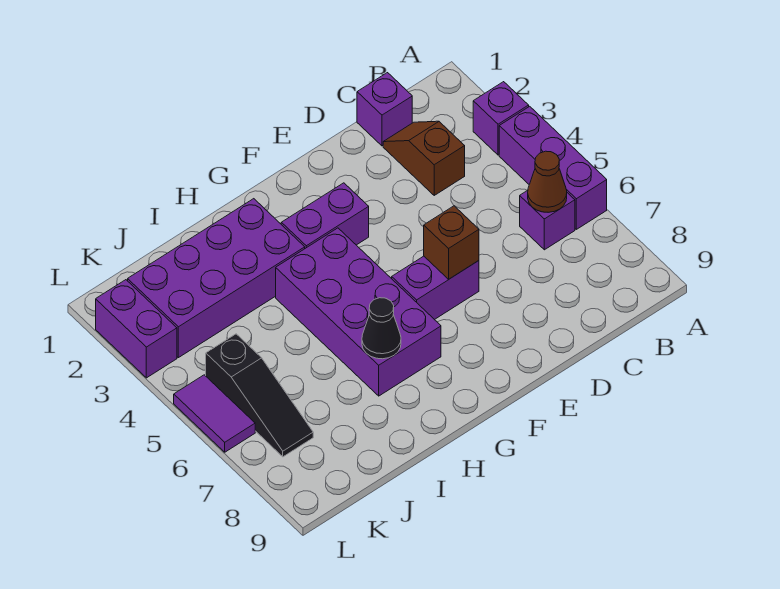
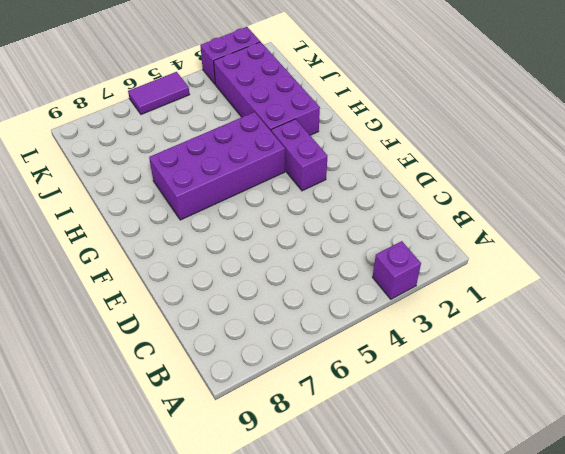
none -> purple 1x3 brick [499,106,607,229]
none -> purple 1x1 brick [520,190,575,250]
none -> purple 1x1 brick [357,73,412,146]

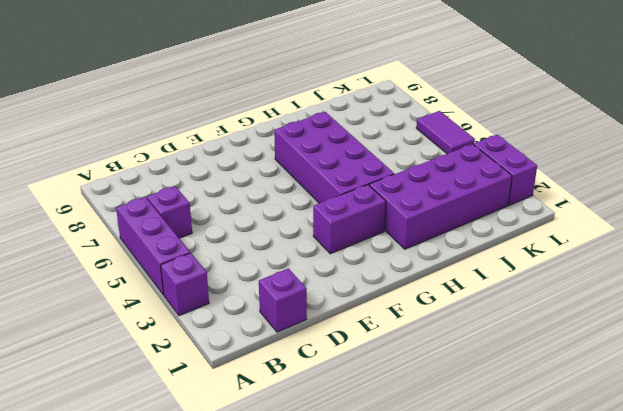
none -> brown 1x2 slope [383,121,465,195]
none -> purple 1x2 brick [392,256,479,320]
none -> black 1x3 slope [206,334,313,457]

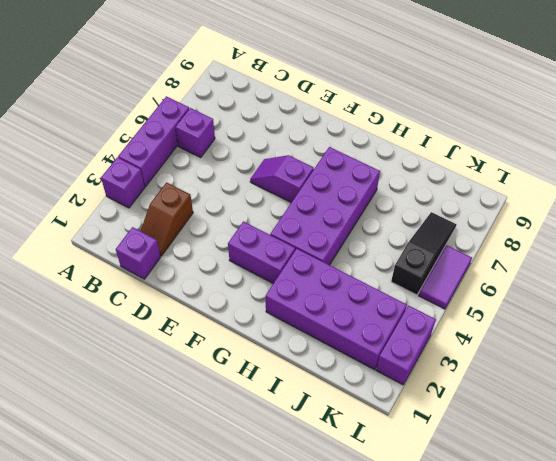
purple 1x2 slope [250,155,314,203] -> purple 1x2 brick [392,256,479,320]
none -> brown 1x1 cone [528,151,567,212]
none -> brown 1x1 brick [424,206,479,279]
none -> black 1x1 cone [362,298,401,359]

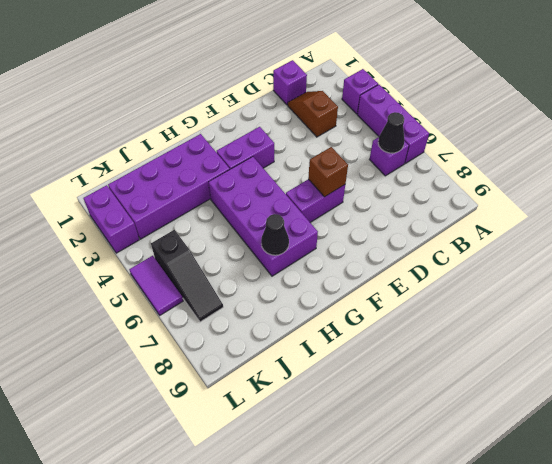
black 1x1 cone [378,112,405,153] -> brown 1x1 cone [528,151,567,212]

